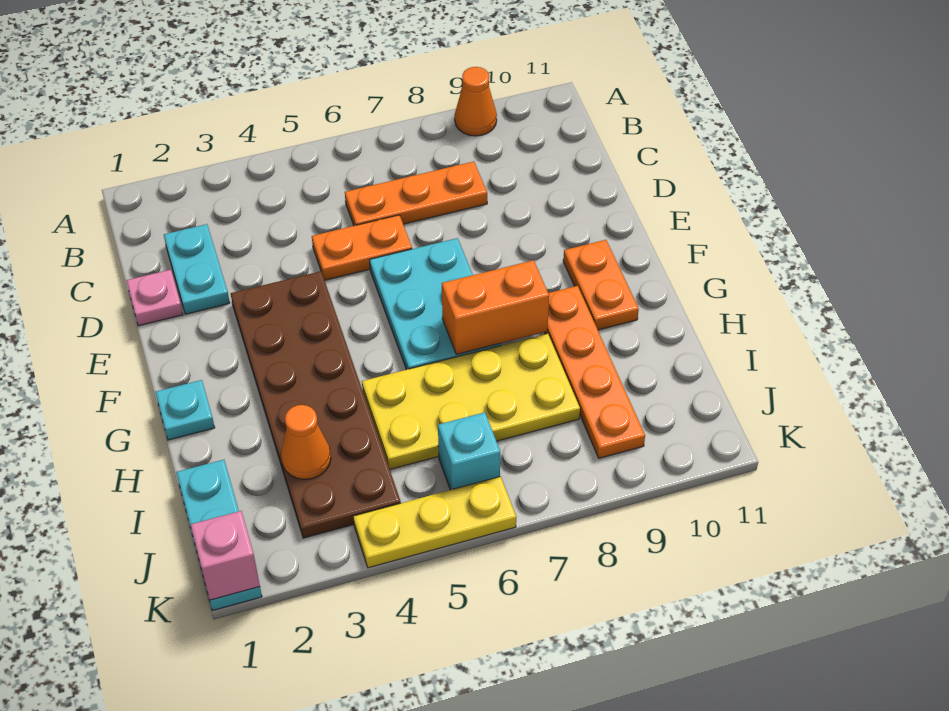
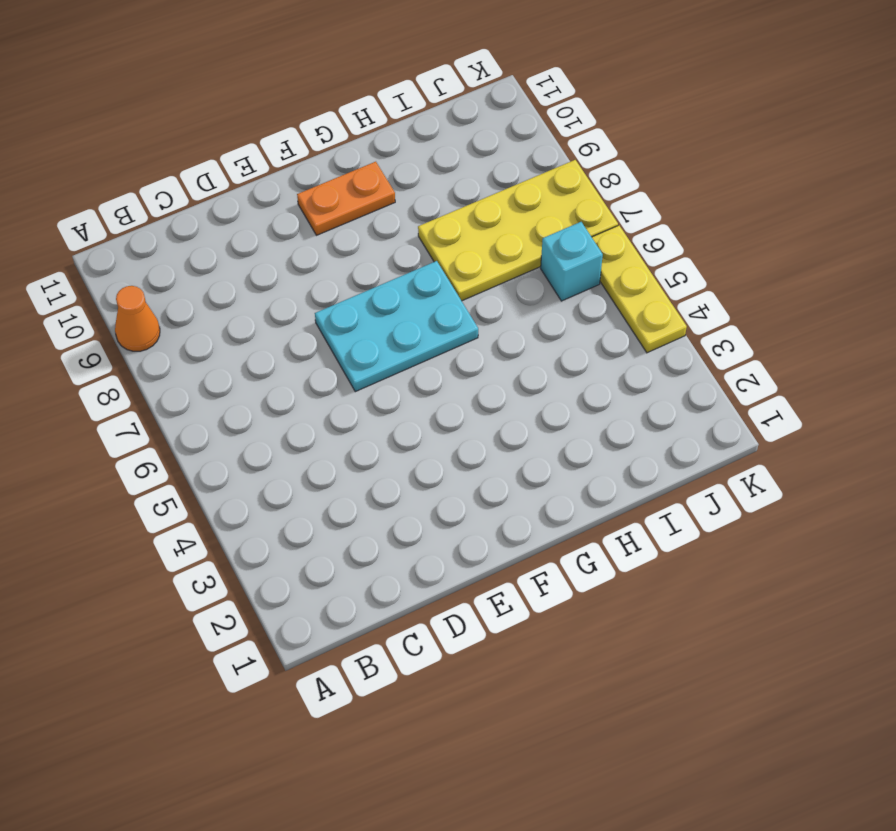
yellow 2x4 plate [418,160,618,301] -> yellow 2x4 plate turned to [362,334,580,469]
none -> cyan 1x2 plate [164,224,230,314]
none -> orange 1x3 plate [345,162,487,226]
none -> pink 1x1 plate [126,270,183,326]

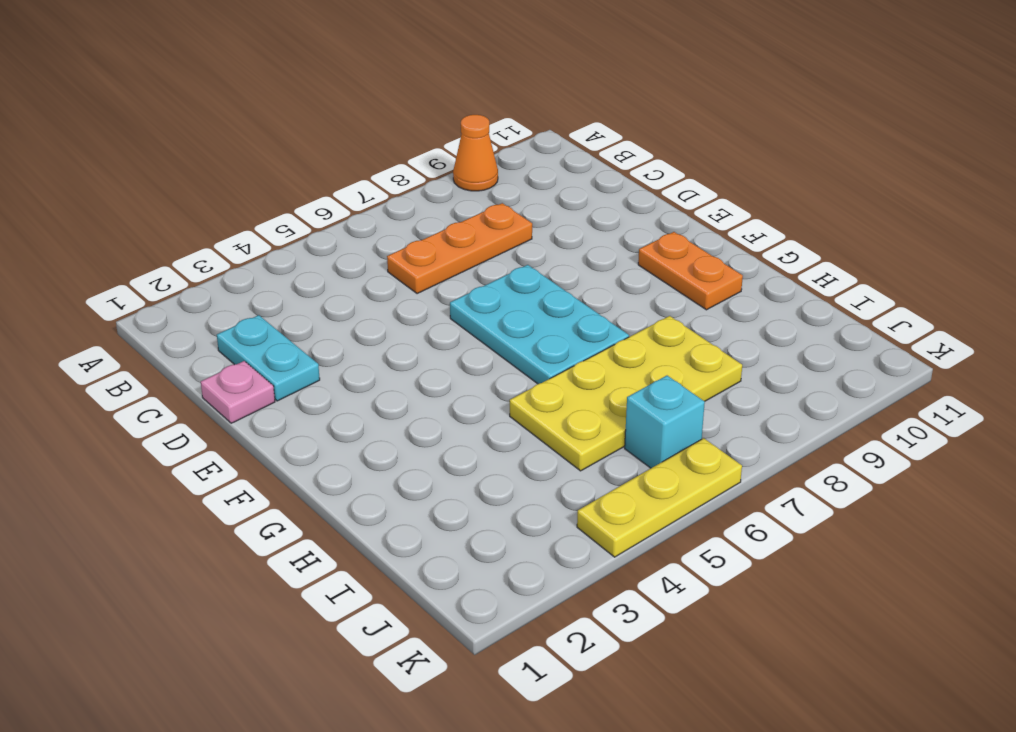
none -> orange 1x2 plate [312,215,412,280]
none -> brown 2x6 plate [231,271,401,538]
none -> cyan 1x1 plate [155,380,215,440]

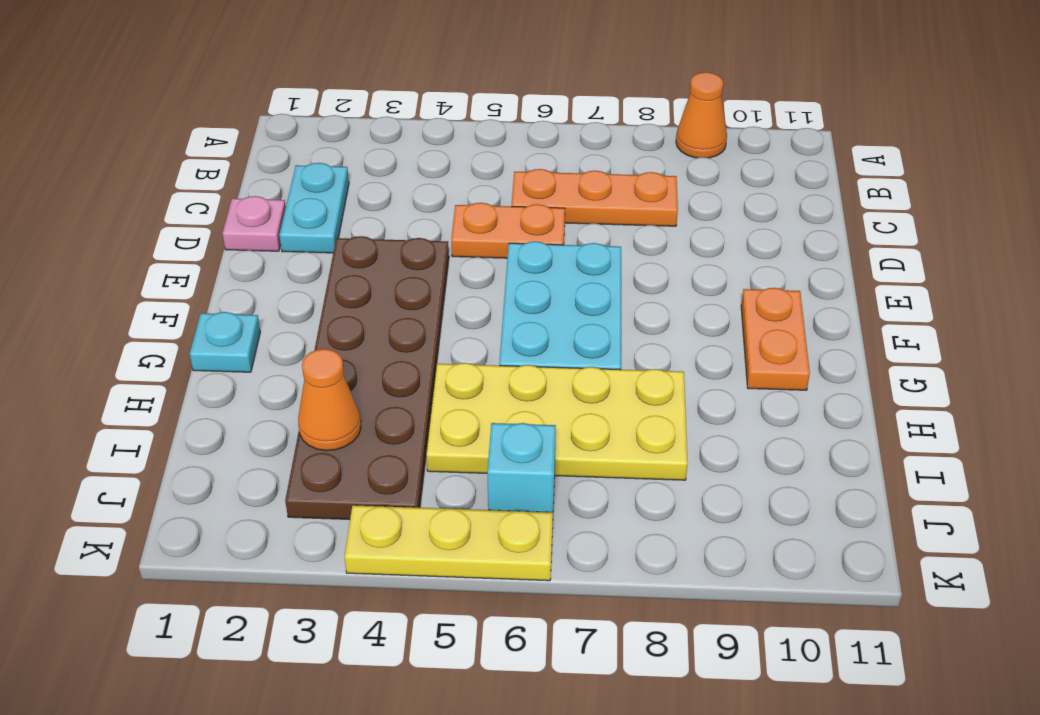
none -> orange 1x4 plate [545,286,645,458]
none -> cyan 1x3 plate [176,460,262,611]
none -> orange 1x2 brick [442,260,549,354]

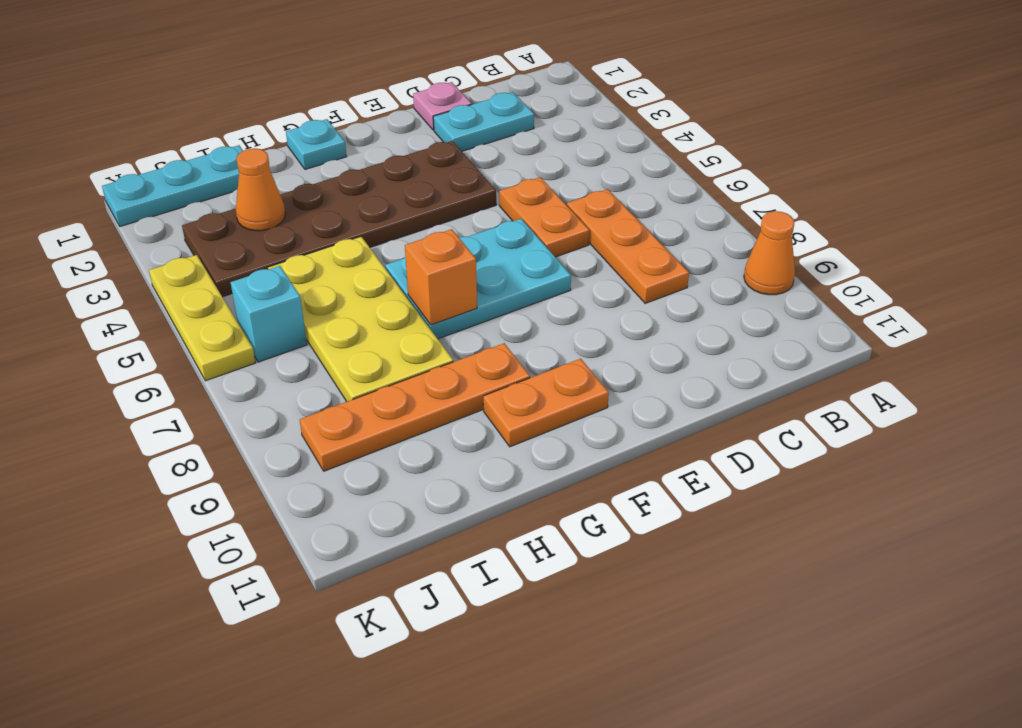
orange 1x1 brick [405,229,477,325] -> orange 1x2 brick [442,260,549,354]
none -> pink 1x1 brick [191,511,260,600]

